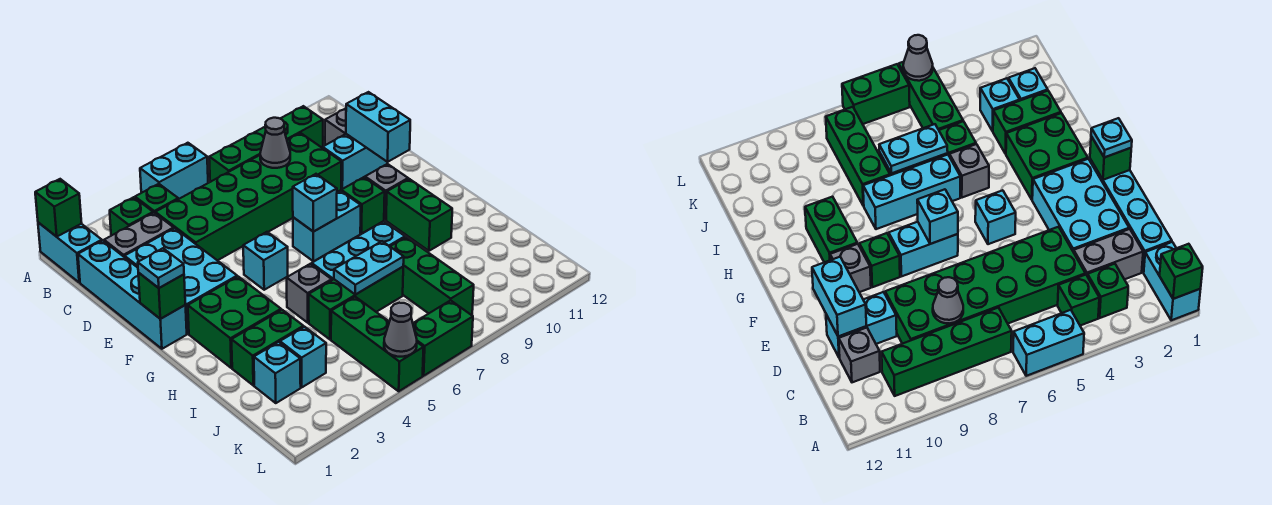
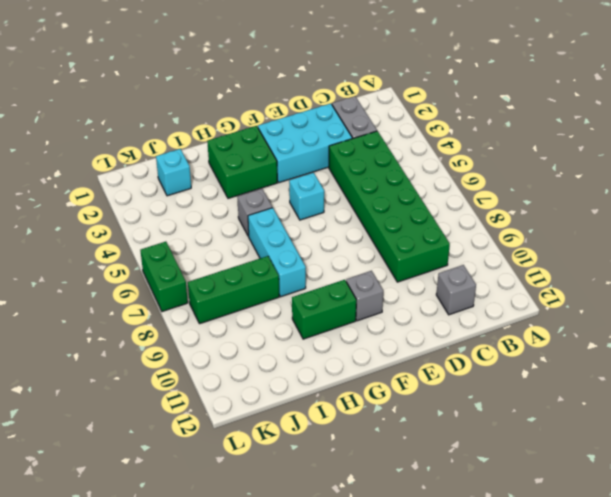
none -> cyan 1x2 brick [38,222,102,282]
none -> cyan 1x2 brick [140,143,208,199]
none -> green 1x1 brick [110,197,153,236]
none -> green 1x1 brick [135,184,178,213]

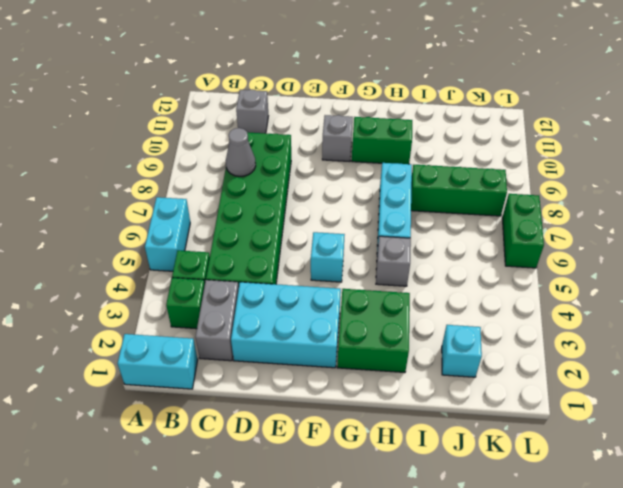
none -> green 1x4 brick [209,106,323,182]
none -> cyan 1x4 brick [78,241,187,349]
none -> cyan 1x2 brick [323,134,388,189]
none -> cyan 1x2 brick [293,191,361,261]

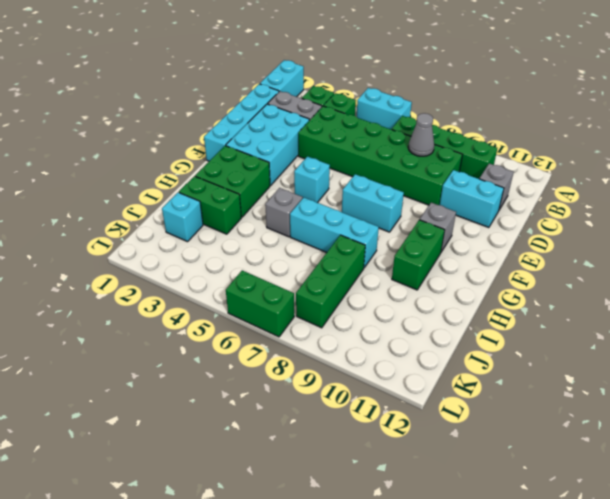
none -> green 1x1 brick [341,177,385,234]
none -> green 1x3 brick [309,267,403,339]
none -> cyan 1x1 brick [280,327,326,387]
none -> green 1x3 brick [331,297,424,391]

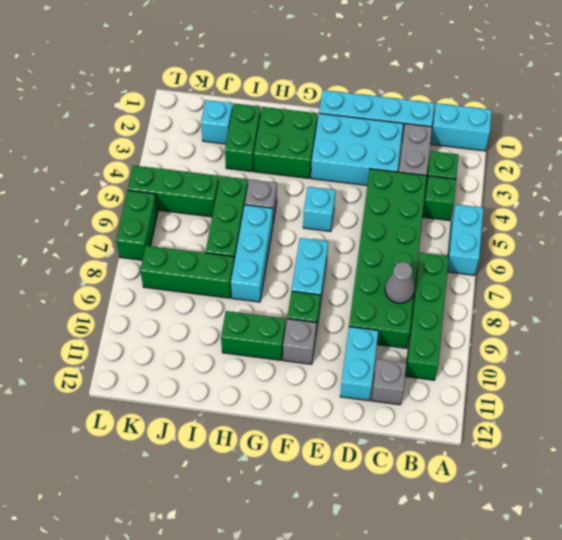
none -> cyan 1x1 brick [280,327,326,387]
none -> green 1x1 brick [35,179,82,237]
none -> cyan 1x2 brick [346,92,410,162]
none -> green 1x1 brick [138,273,185,319]

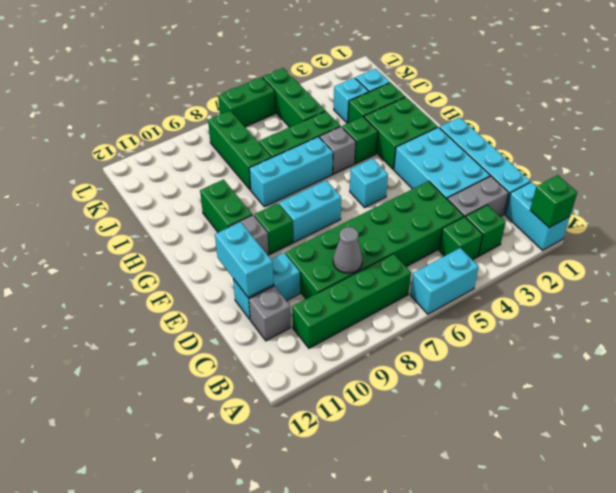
green 1x1 brick [342,117,378,164] -> green 1x1 brick moved to [138,273,185,319]
none -> cyan 1x1 brick [293,174,337,232]
none -> cyan 1x2 plate [334,241,404,295]
none -> grey 1x1 cone [384,303,417,357]
none -> cyan 1x1 plate [138,248,184,288]

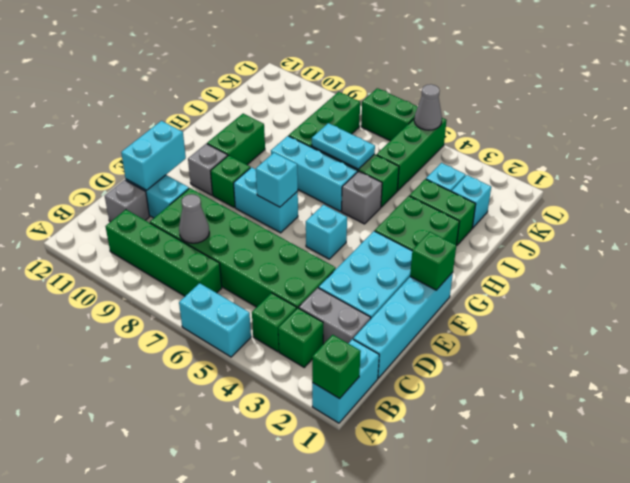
none -> cyan 1x1 plate [138,248,184,288]

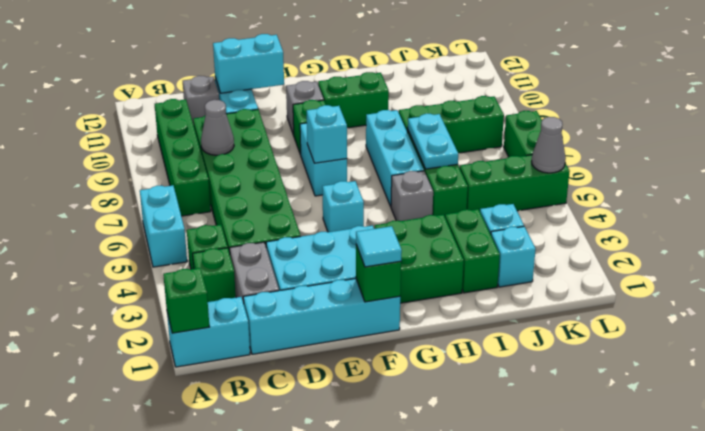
cyan 1x1 tile [356,226,402,267] -> cyan 1x1 plate [138,248,184,288]

